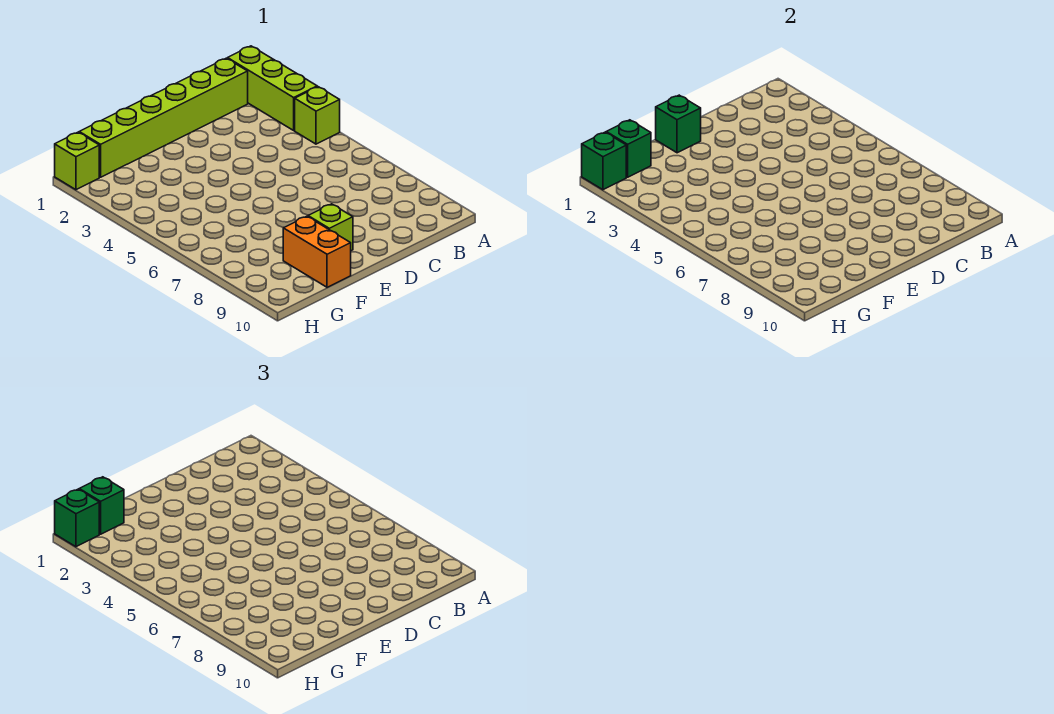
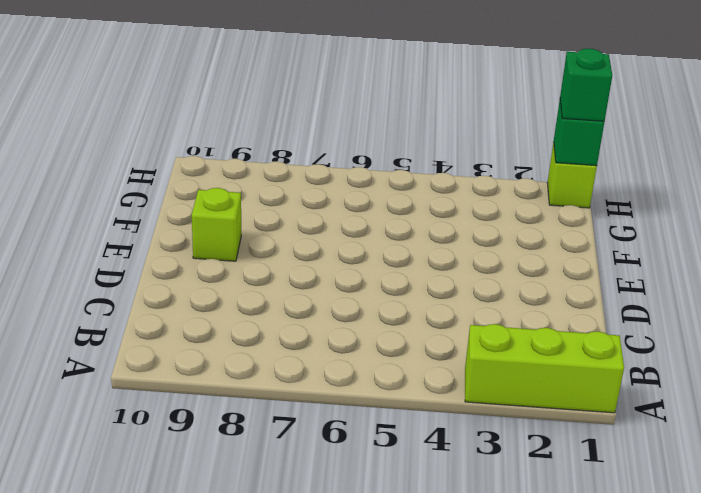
none -> lime 1x1 brick [295,87,340,144]
none -> lime 1x6 brick [79,58,248,177]

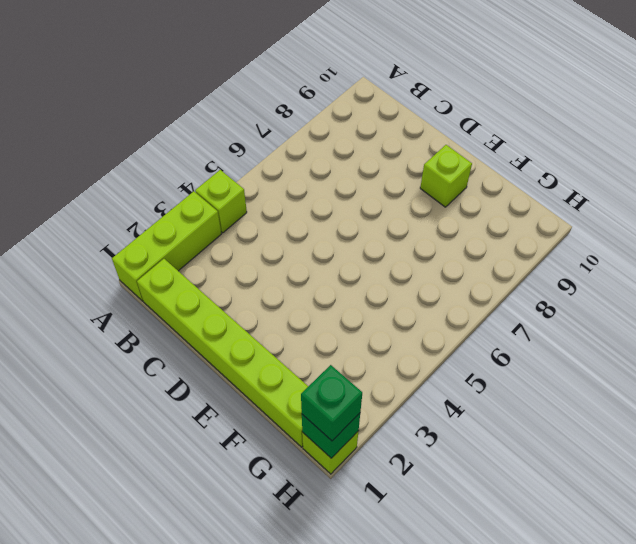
none -> orange 1x2 brick [283,216,351,287]
none -> green 1x1 brick [656,95,701,153]

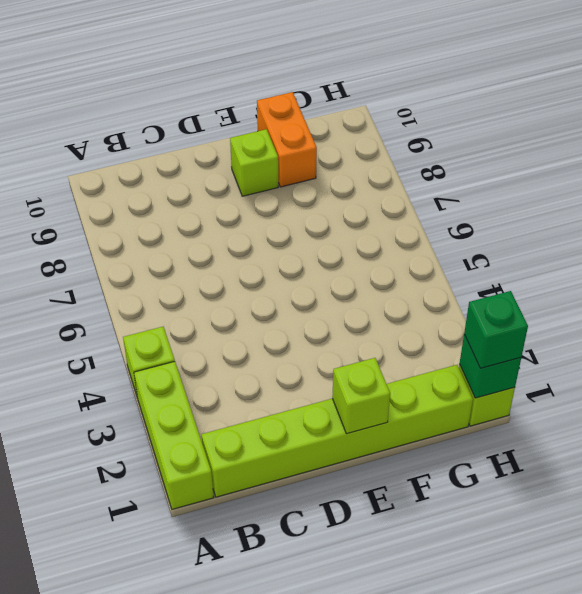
lime 1x1 brick [332,358,390,434] -> green 1x1 brick [656,95,701,153]
none -> green 1x1 brick [606,120,651,177]
none -> green 1x1 brick [79,477,124,534]

